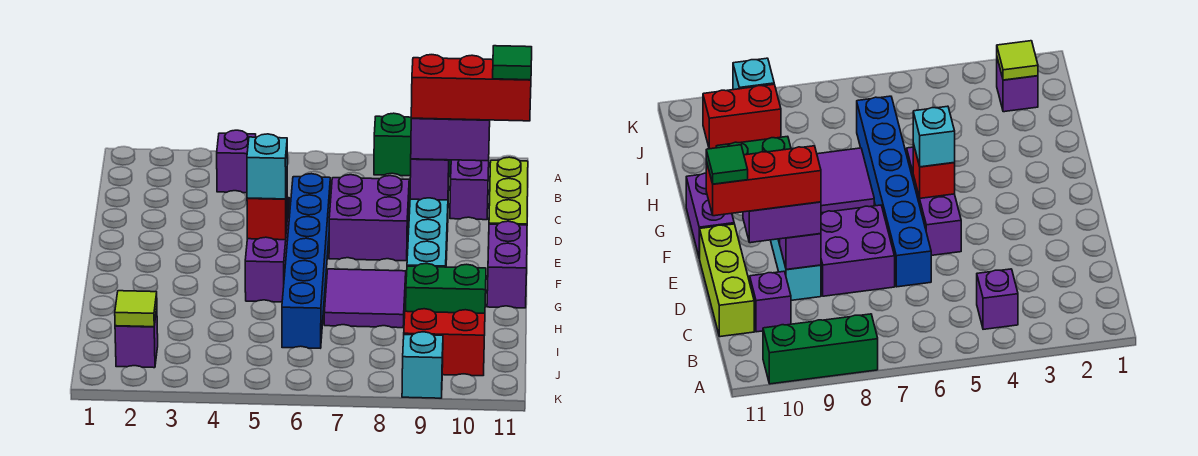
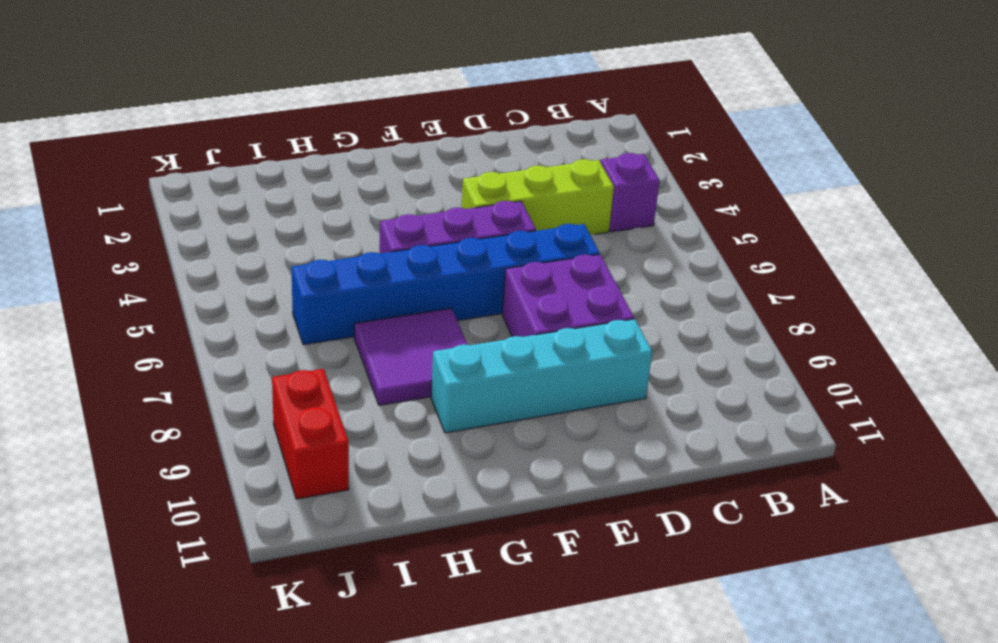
lime 1x3 brick [462,159,614,235] -> lime 1x3 brick moved to [489,157,528,225]
none -> green 1x3 brick [374,113,451,177]
none -> purple 1x1 brick [450,160,489,220]
none -> purple 1x2 brick [487,221,527,308]

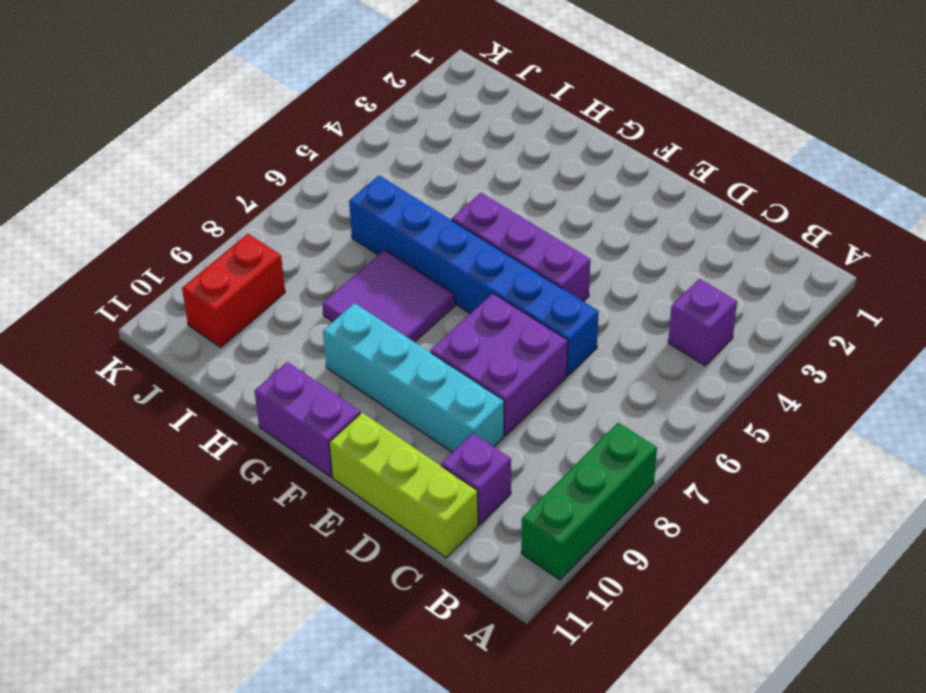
none -> green 1x2 brick [406,264,486,313]
none -> purple 1x1 brick [115,309,158,368]
none -> cyan 1x1 brick [402,332,443,398]

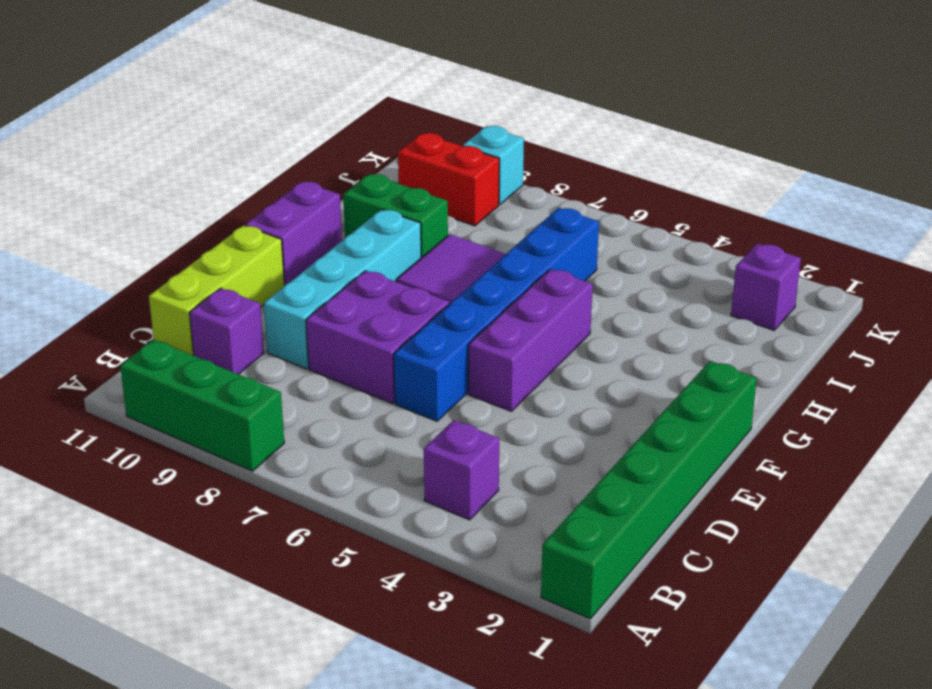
green 1x6 brick [541,361,757,619] -> none
none -> purple 1x1 brick [410,159,449,200]
none -> red 1x1 brick [247,188,287,240]
none -> lime 1x1 tile [115,291,157,327]

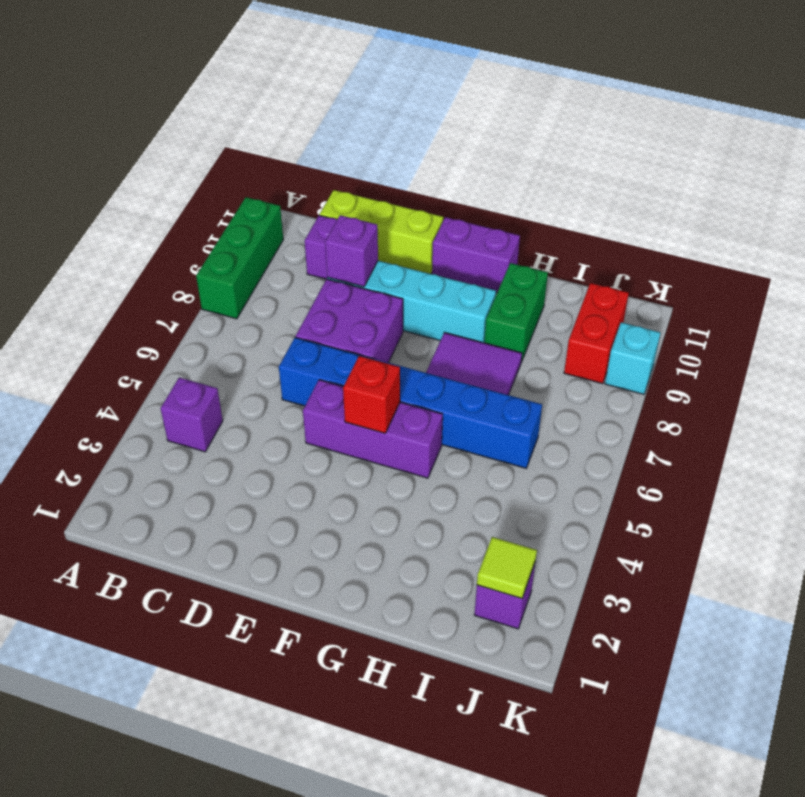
none -> purple 1x2 brick [411,118,490,161]
none -> cyan 1x1 brick [247,134,287,199]
none -> red 1x3 brick [411,55,531,121]

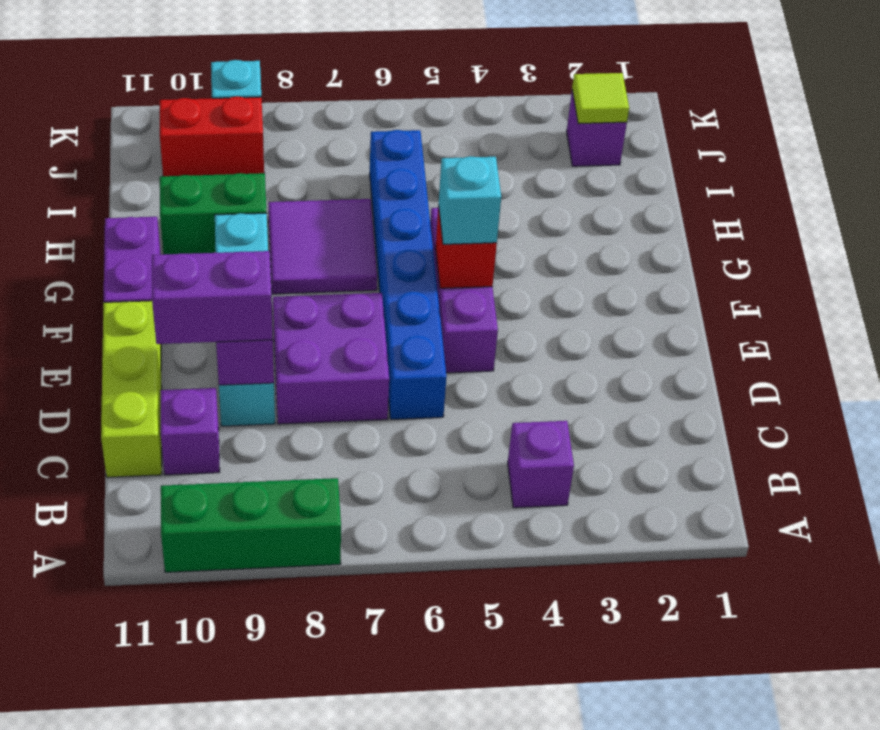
none -> red 1x3 brick [411,55,531,121]
none -> green 1x1 tile [493,46,532,80]

